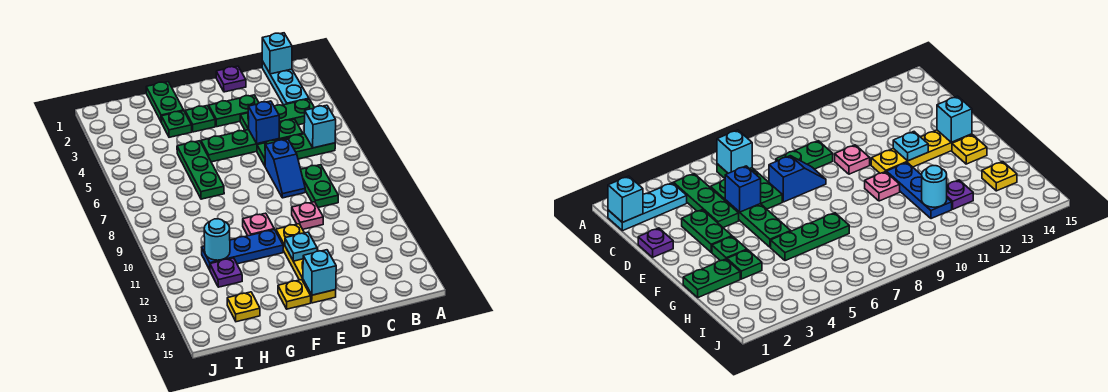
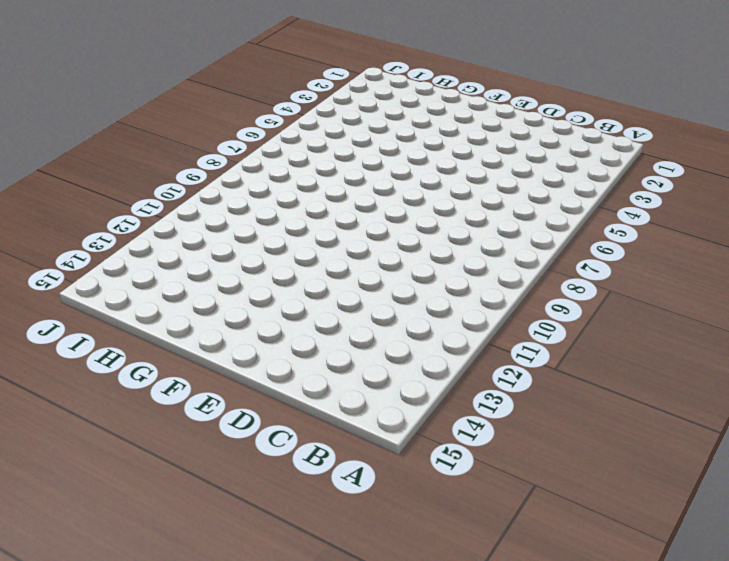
none -> cyan 1x3 plate [262,61,309,105]
none -> green 1x3 plate [240,99,314,130]
none -> green 1x3 plate [257,134,335,166]

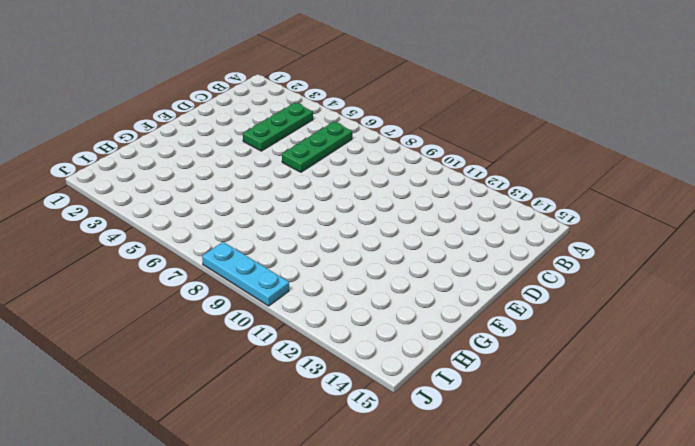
cyan 1x3 plate [202,242,289,306] -> cyan 1x3 plate moved to [262,61,309,105]
none -> green 1x4 plate [201,119,303,162]
none -> green 1x2 plate [301,165,338,207]
none -> purple 1x1 plate [216,66,246,92]

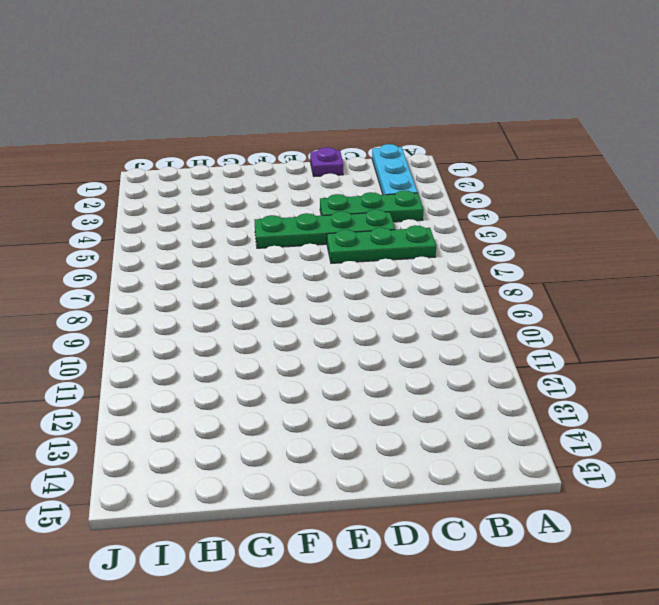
none -> green 1x2 plate [301,165,338,207]
none -> green 1x2 plate [209,95,259,127]
none -> blue 1x2 slope [265,139,305,198]

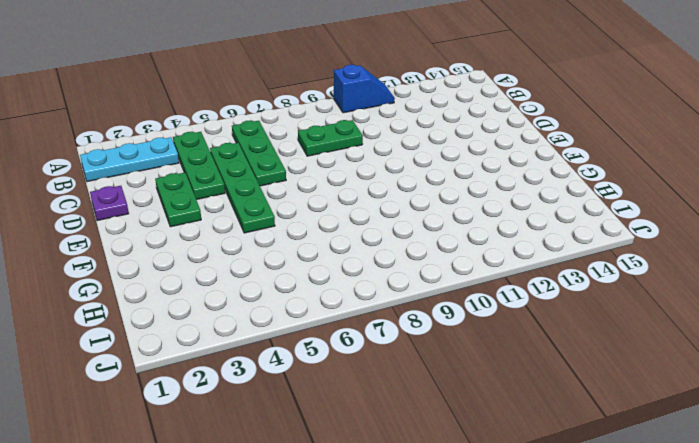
blue 1x2 slope [334,65,395,113] -> blue 1x2 slope moved to [265,139,305,198]
none -> pink 1x1 plate [292,202,323,229]
none -> yellow 1x4 plate [276,224,336,303]
none -> green 1x1 plate [185,106,215,132]

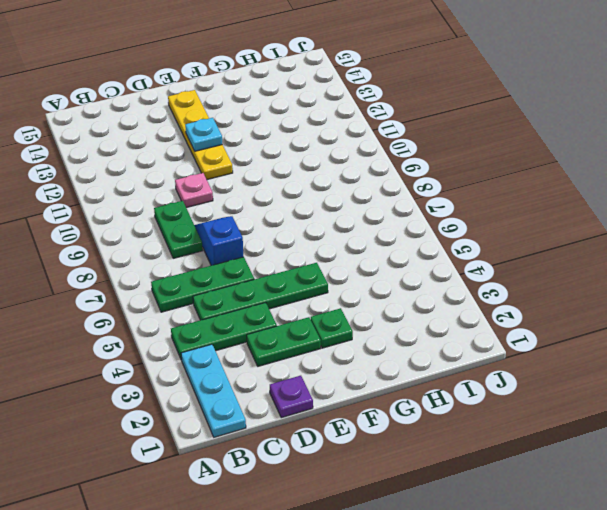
none -> pink 1x1 plate [243,213,274,236]
none -> blue 1x3 plate [202,230,283,270]
none -> yellow 1x1 plate [278,280,311,309]

